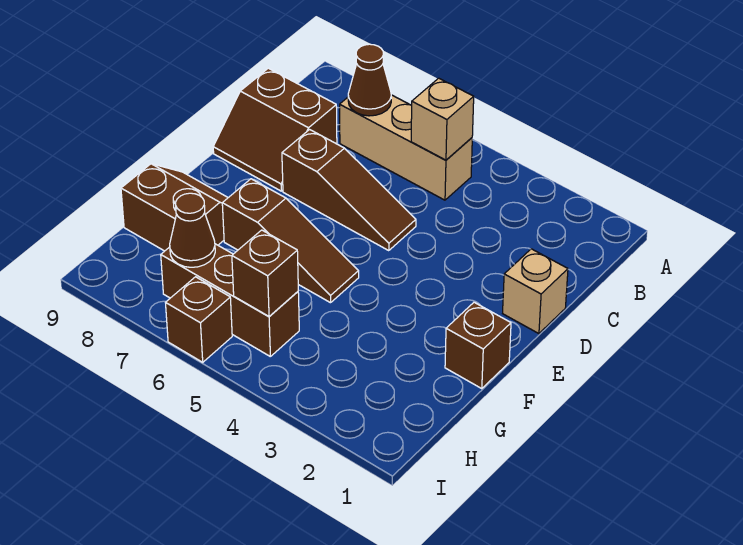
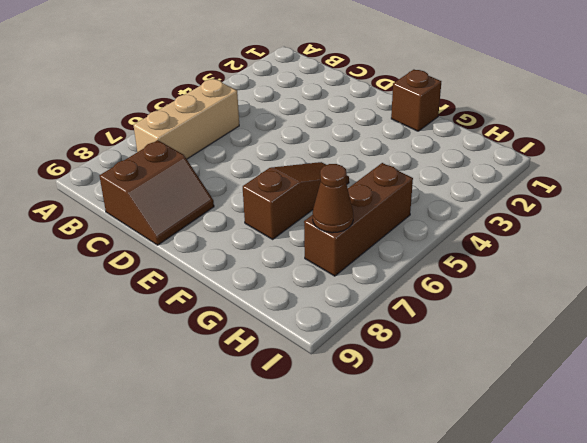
none -> tan 1x1 brick [503,249,568,334]
none -> brown 1x3 slope [282,130,416,250]
none -> brown 2x2 slope [121,164,228,251]

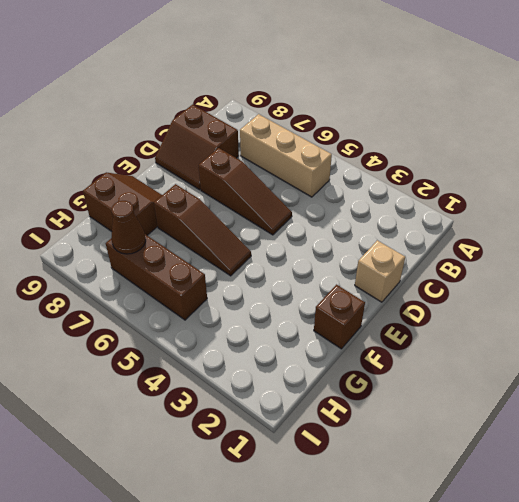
none -> brown 1x1 brick [166,277,232,362]
none -> tan 1x1 brick [411,78,474,160]
none -> brown 1x1 cone [348,44,391,116]

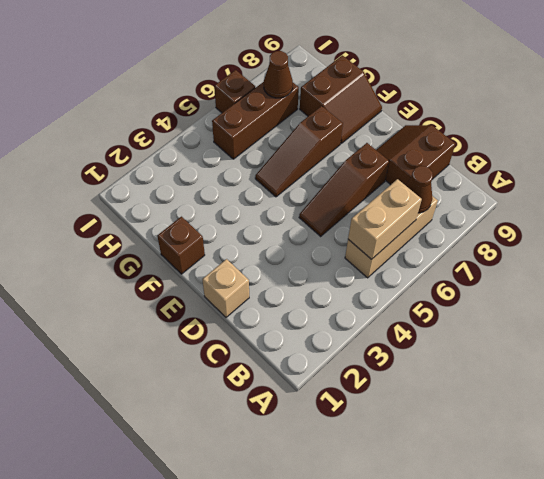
tan 1x2 brick [348,179,422,259] -> tan 1x1 brick [411,78,474,160]
none -> brown 1x1 brick [232,230,298,316]

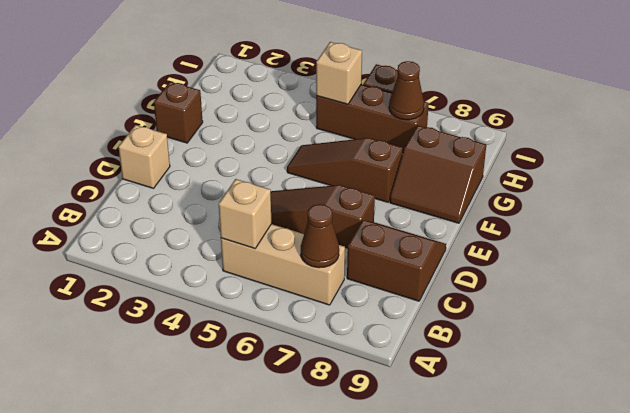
tan 1x1 brick [316,42,362,104] -> brown 1x1 brick [232,230,298,316]

